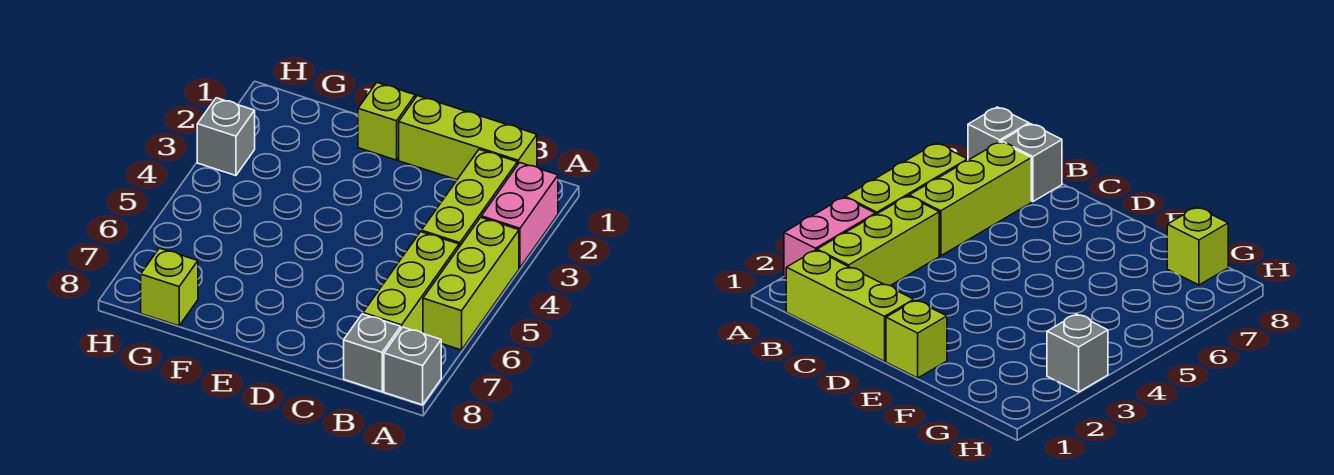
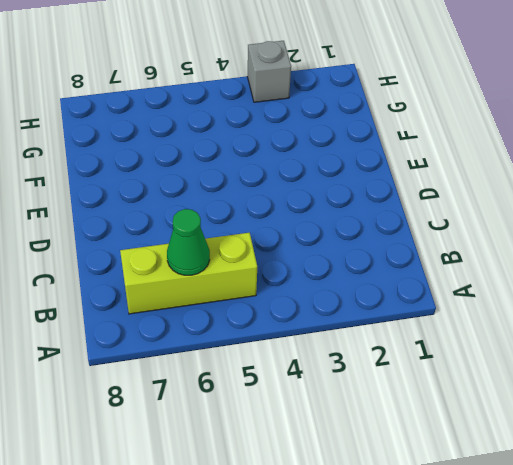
green 1x1 cone [167,209,210,275] -> none
none -> pink 1x2 brick [481,163,558,268]
none -> lime 1x3 brick [423,217,519,350]

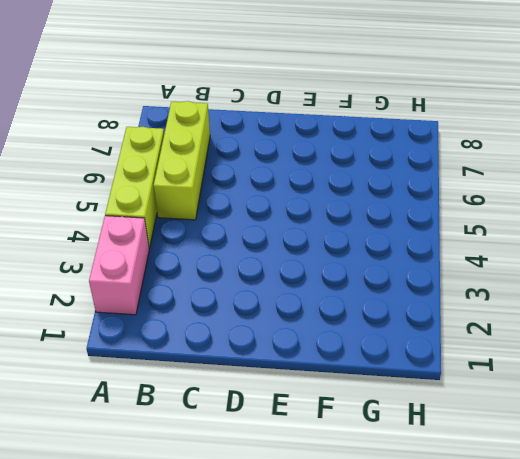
none -> grey 1x1 brick [384,327,441,405]
none -> lime 1x3 brick [399,96,537,180]

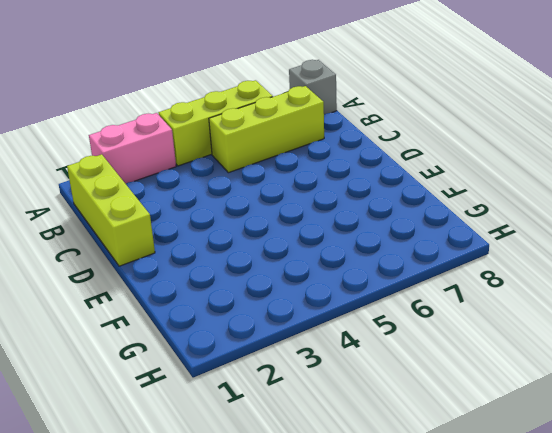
none -> lime 1x3 brick [421,149,517,247]
none -> grey 1x1 brick [344,314,401,392]

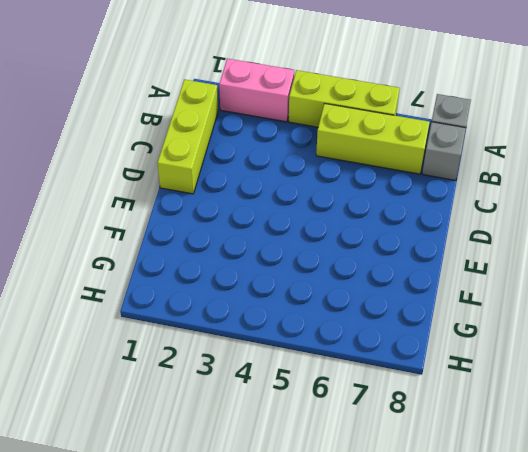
none -> lime 1x3 brick [421,149,517,247]
none -> lime 1x1 brick [358,83,415,160]

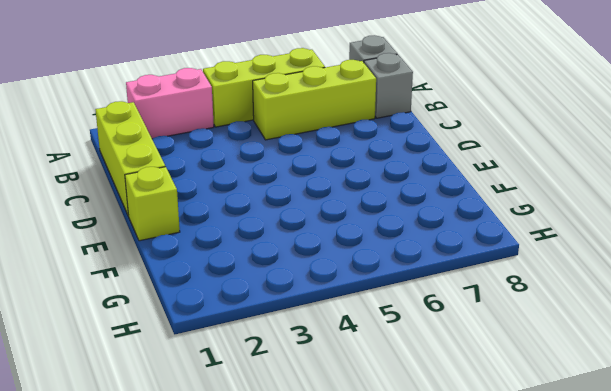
none -> lime 1x3 brick [421,149,517,247]
none -> lime 1x1 brick [141,248,198,326]

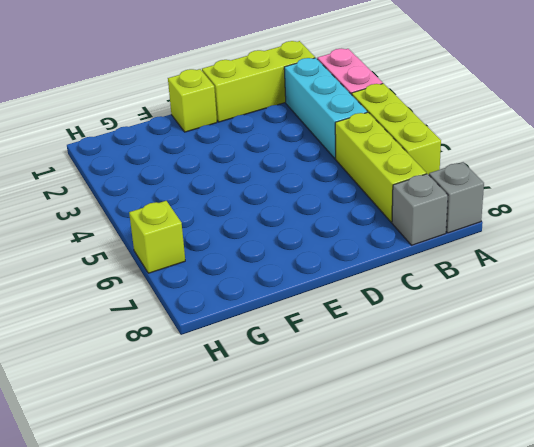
cyan 1x3 brick [284,58,367,159] -> lime 1x3 brick [421,149,517,247]
lime 1x1 brick [129,201,185,273] -> lime 1x1 brick moved to [141,248,198,326]
none -> grey 1x1 brick [197,98,255,176]

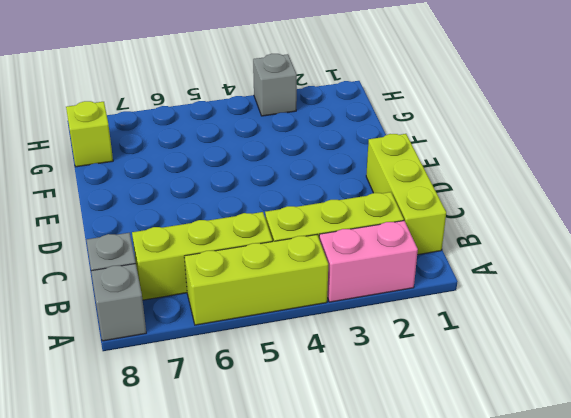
none -> lime 1x1 brick [358,83,415,160]

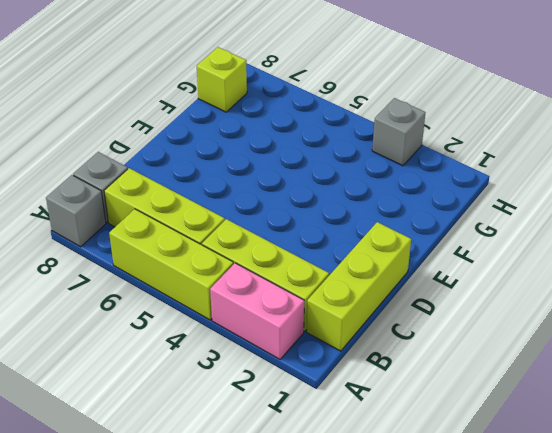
none -> lime 1x1 brick [358,83,415,160]

